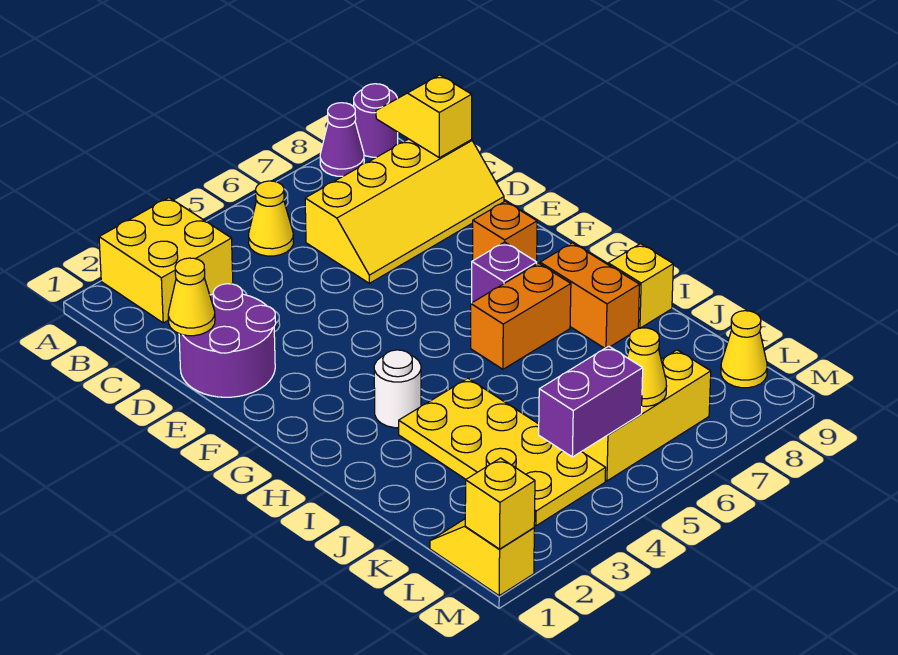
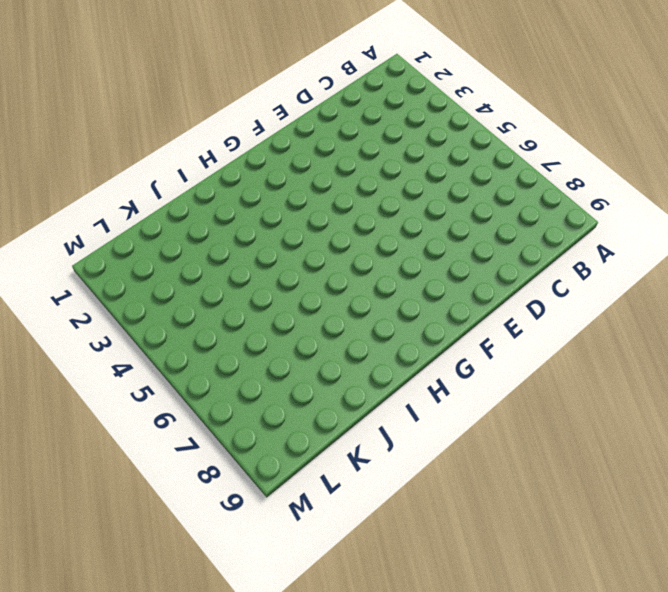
none -> yellow 2x2 brick [99,198,233,323]
none -> purple 1x1 cone [320,103,364,176]
none -> purple 1x1 round brick [354,84,398,157]

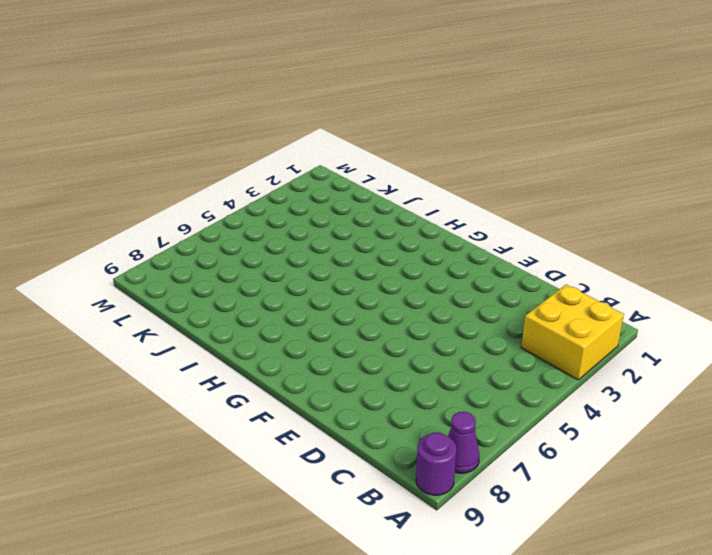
none -> yellow 1x1 cone [249,181,293,256]
none -> yellow 2x4 slope [305,139,504,283]
none -> purple 2x2 round brick [179,284,276,397]

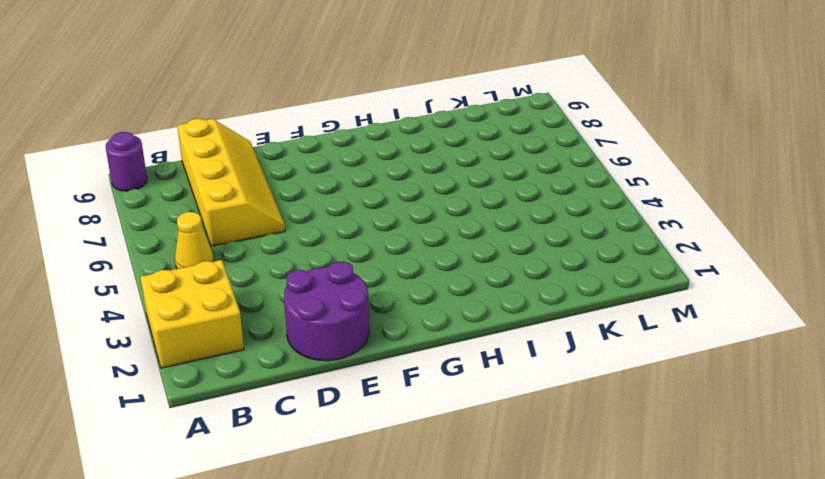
none -> purple 1x1 cone [320,103,364,176]
none -> orange 1x1 brick [473,201,537,262]
none -> purple 1x1 brick [472,242,537,302]

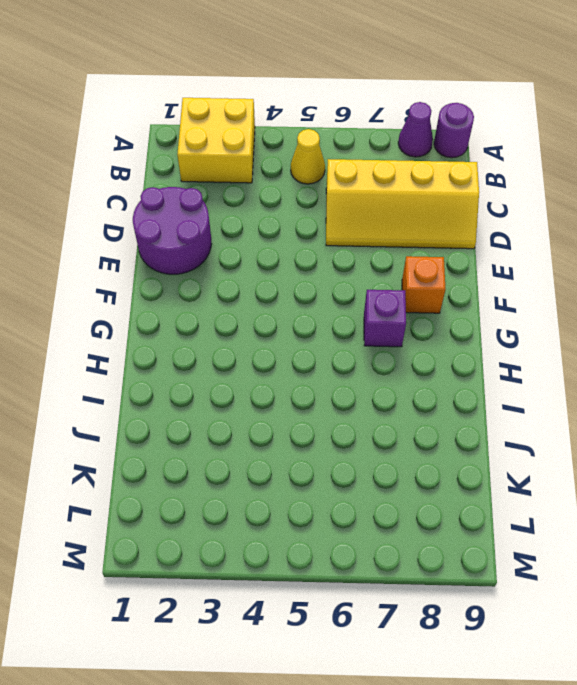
none -> white 1x1 round brick [374,350,421,428]
none -> orange 1x2 brick [471,263,571,369]
none -> orange 1x2 brick [540,243,640,348]

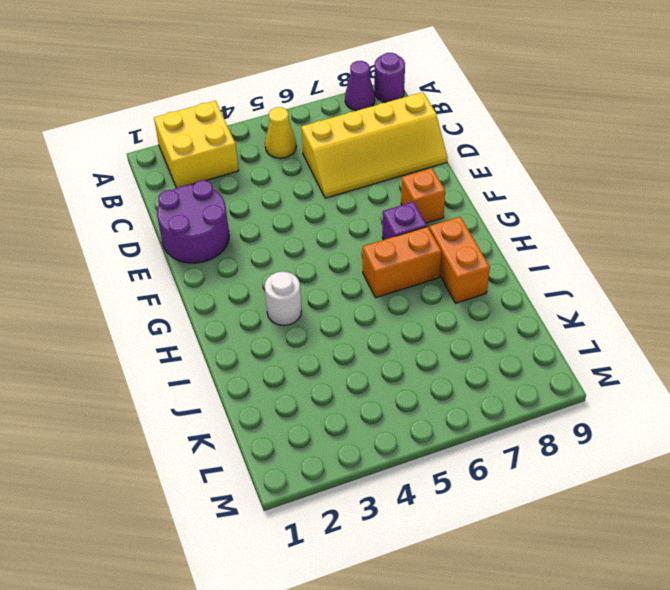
none -> yellow 2x4 plate [399,378,606,526]
none -> yellow 1x1 brick [608,244,673,328]
none -> yellow 1x2 slope [430,519,534,596]

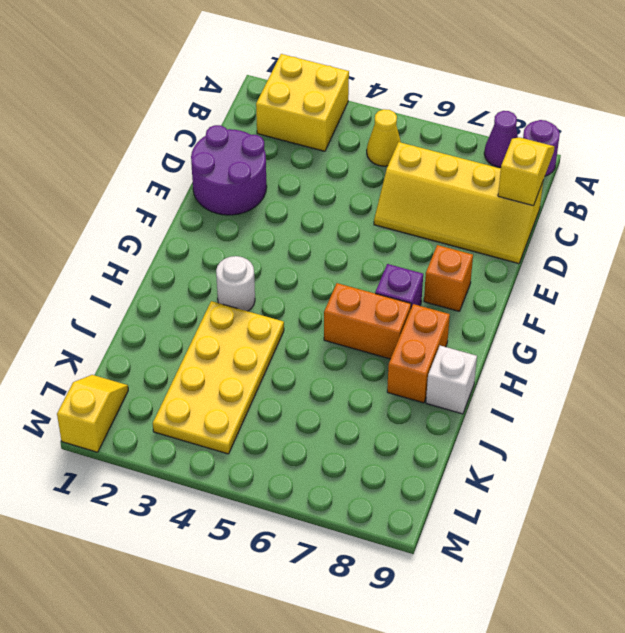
white 1x1 brick [426,346,477,414] -> yellow 1x1 brick [608,244,673,328]
none -> yellow 1x3 brick [582,350,711,481]
none -> yellow 1x1 cone [721,311,767,388]
none -> yellow 1x1 cone [168,258,215,336]

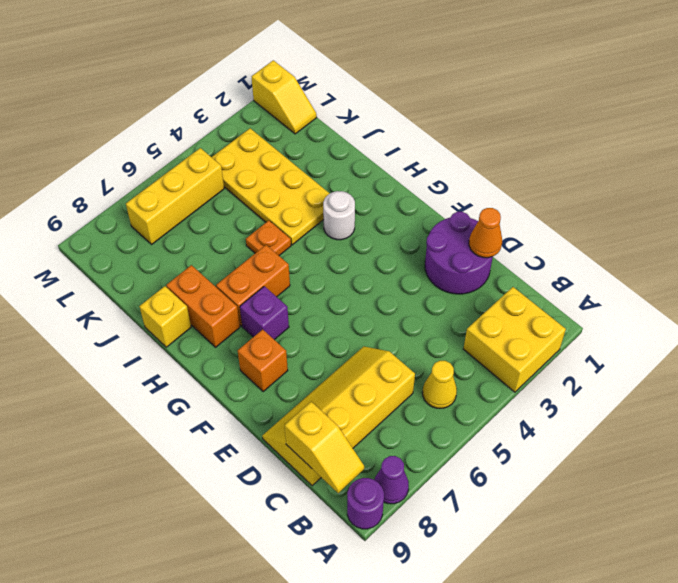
orange 1x1 cone [469,208,502,258] -> yellow 1x1 cone [168,258,215,336]
orange 1x1 plate [246,221,291,255] -> none
none -> yellow 1x1 cone [721,311,767,388]
none -> purple 1x2 brick [539,346,643,457]
none -> yellow 1x1 cone [627,328,667,406]

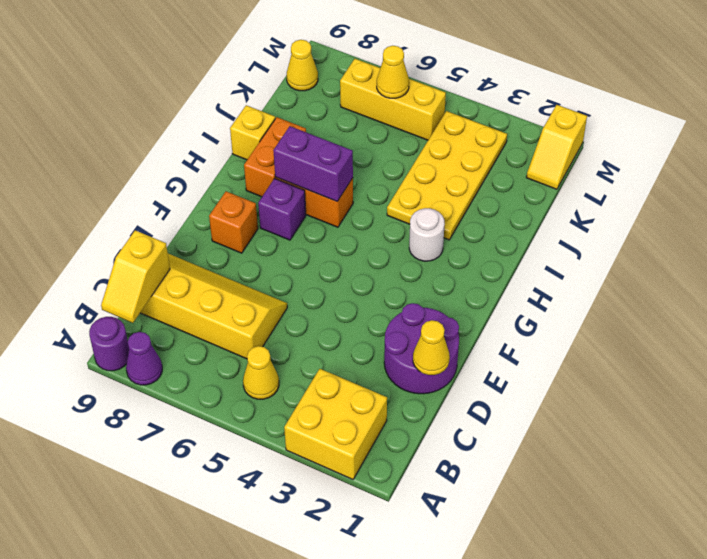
purple 1x2 brick [273,126,353,201] -> purple 1x2 brick moved to [539,346,643,457]
none -> yellow 1x1 brick [465,458,535,549]

